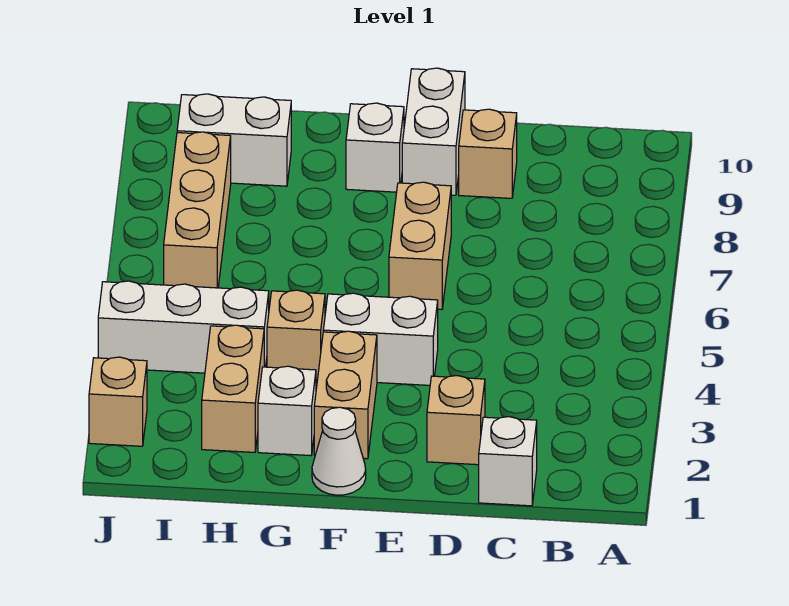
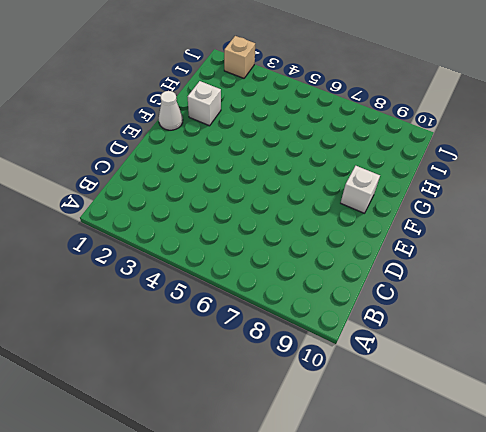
none -> white 1x1 brick [479,417,537,506]
none -> tan 1x1 brick [427,376,485,465]
none -> tan 1x1 brick [459,109,517,198]

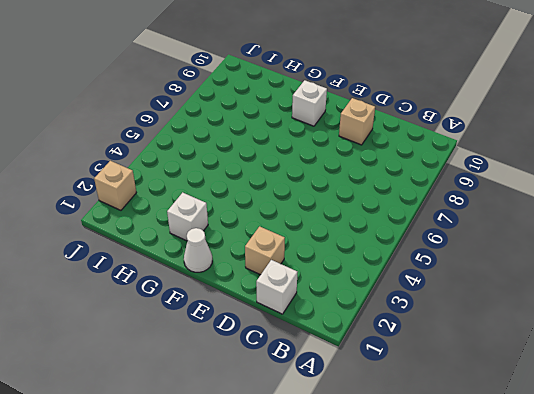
none -> white 1x2 brick [323,293,438,385]
none -> tan 1x2 brick [389,182,451,309]
none -> white 1x2 brick [402,68,465,195]

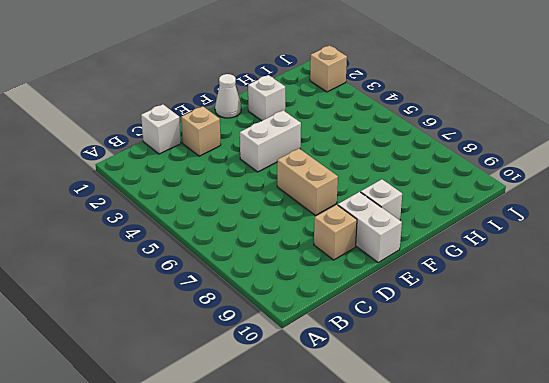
none -> tan 1x2 brick [314,331,377,459]
none -> tan 1x1 brick [267,290,325,379]
none -> tan 1x2 brick [202,325,264,452]

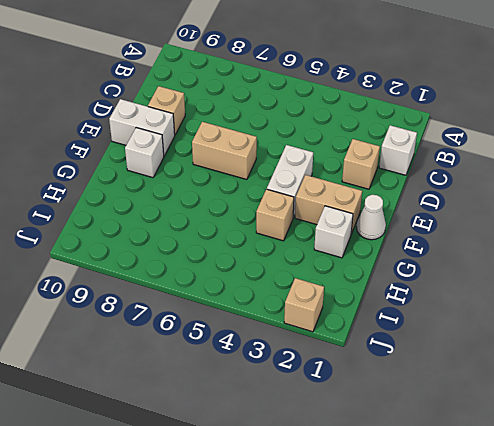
none -> tan 1x2 brick [202,325,264,452]
none -> white 1x3 brick [98,281,269,373]
none -> white 1x2 brick [177,94,291,186]

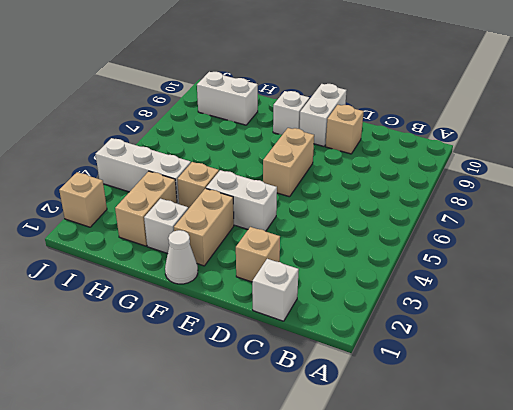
none -> tan 1x3 brick [164,132,231,288]

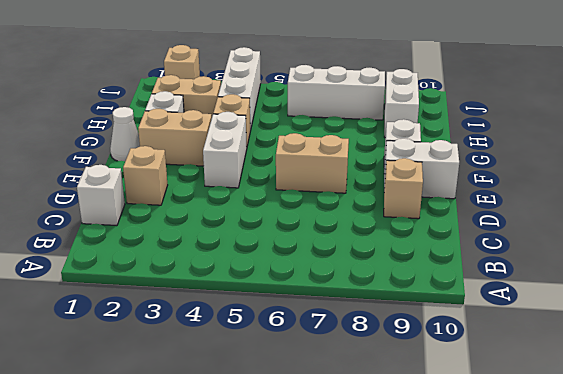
white 1x3 brick [288,65,385,120] -> tan 1x3 brick [164,132,231,288]

